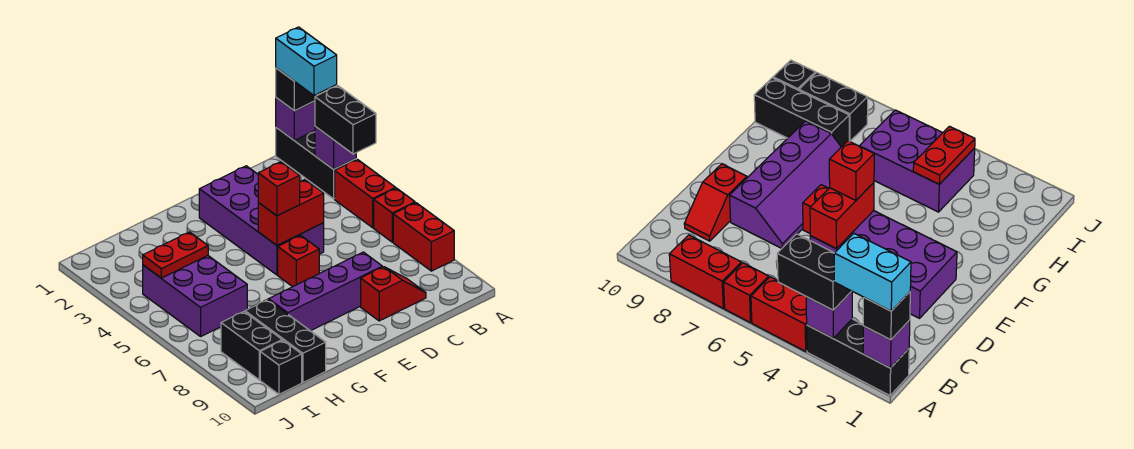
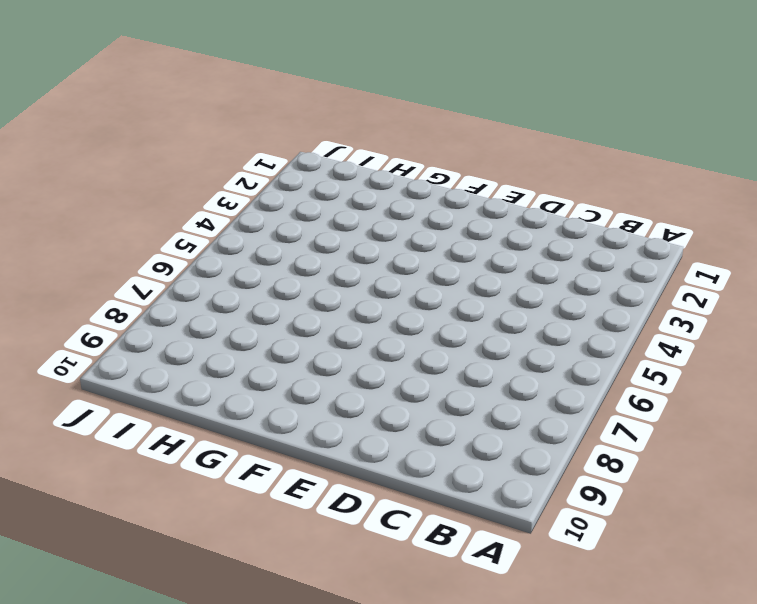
none -> black 1x3 brick [276,127,356,199]
none -> red 1x2 brick [335,159,396,228]
none -> red 1x1 brick [374,188,415,242]

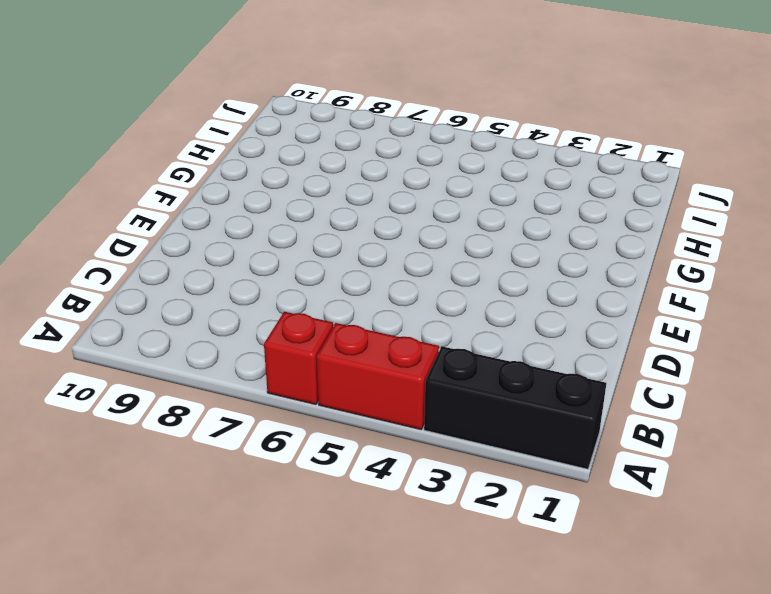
none -> red 1x2 brick [393,203,454,271]
none -> red 1x2 slope [361,267,426,321]
none -> purple 2x4 brick [199,166,324,275]

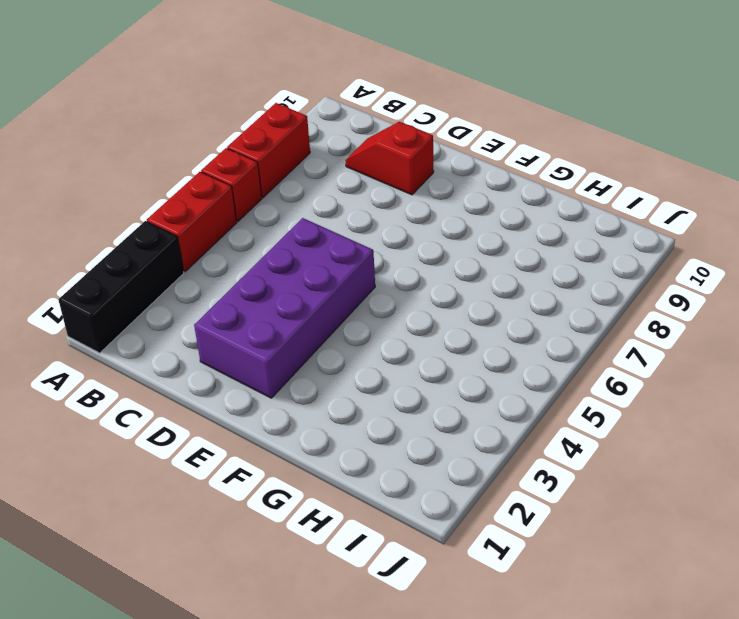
none -> purple 2x4 slope [255,252,382,331]
none -> red 1x1 brick [278,235,319,287]
none -> purple 2x3 brick [143,256,247,336]

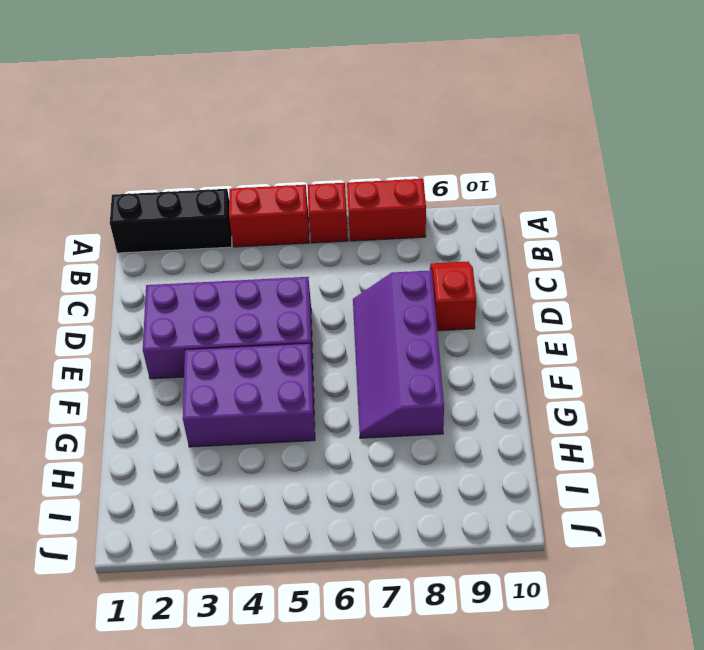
purple 2x3 brick [183,343,315,447] -> purple 2x3 brick moved to [143,256,247,336]
none -> red 1x1 brick [278,235,319,287]
none -> black 1x3 brick [245,300,326,382]
none -> black 1x2 brick [221,312,282,380]

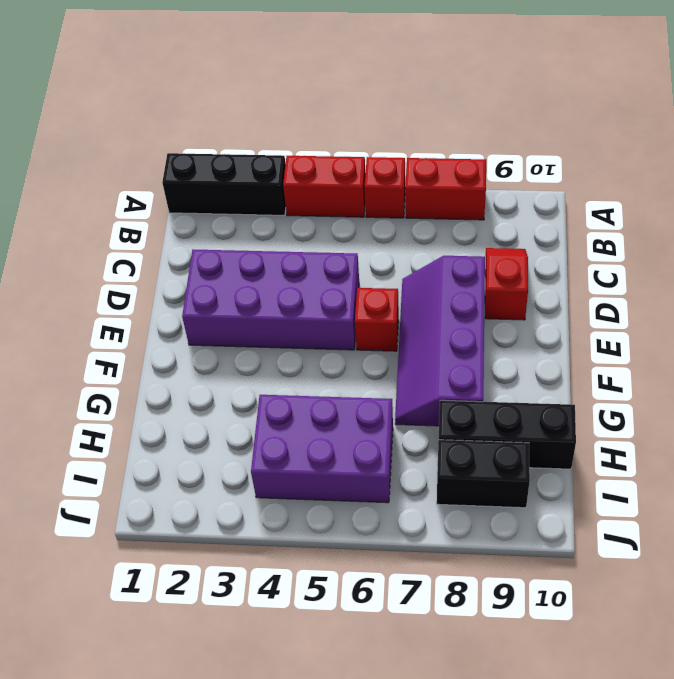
none -> black 1x1 brick [260,341,302,394]
none -> purple 1x1 brick [276,98,315,140]
none -> purple 1x1 brick [315,127,356,169]

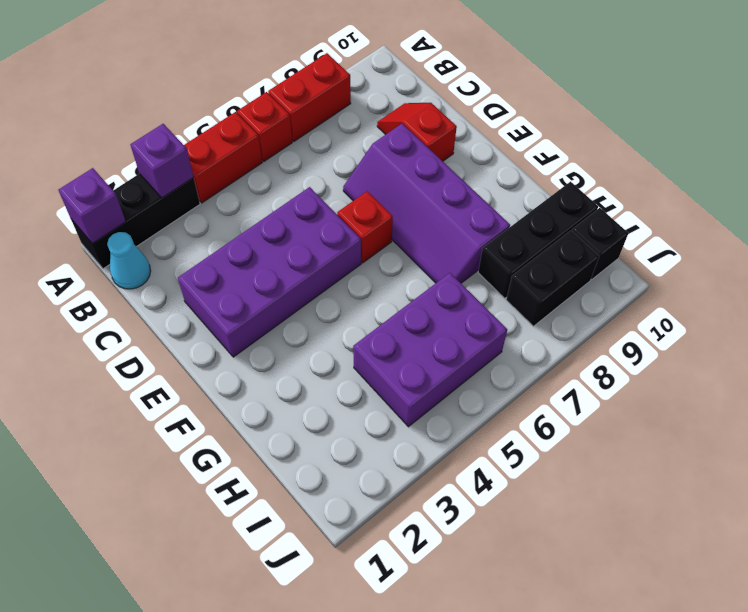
cyan 1x1 cone [107,232,151,289] -> none
none -> red 1x2 brick [258,180,324,245]
none -> red 1x2 plate [143,232,208,278]
none -> black 1x1 brick [276,68,317,111]

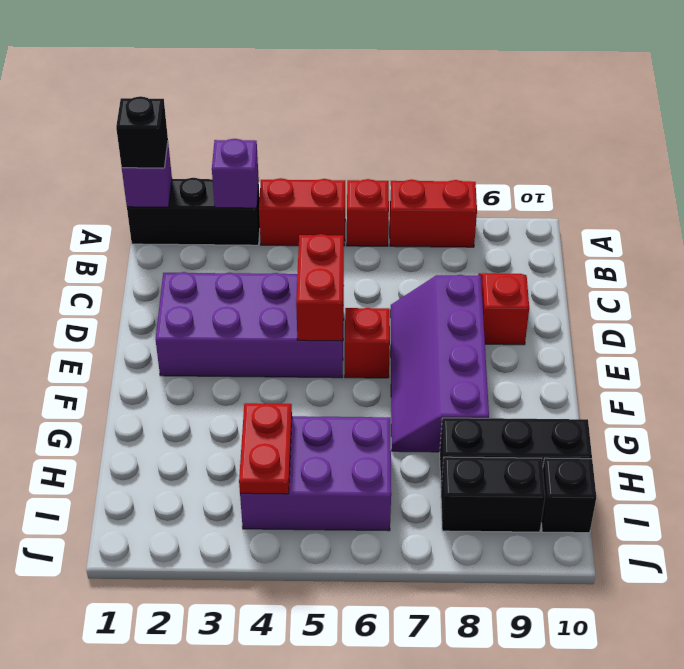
none -> black 1x2 brick [315,86,376,154]
none -> red 1x1 brick [258,162,300,216]
none -> cyan 1x2 brick [276,27,337,95]

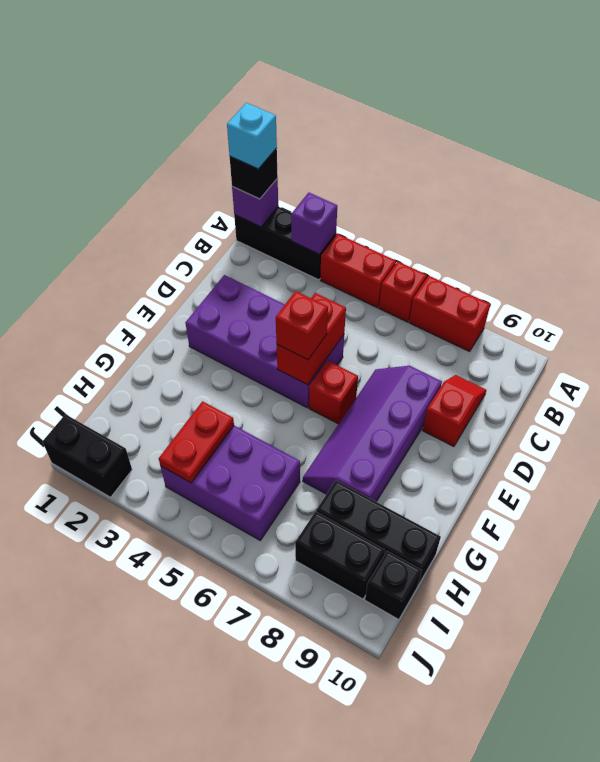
cyan 1x1 brick [227,103,277,169] -> cyan 1x2 brick [276,27,337,95]
black 1x2 brick [42,414,132,497] -> black 1x2 brick moved to [315,86,376,154]

